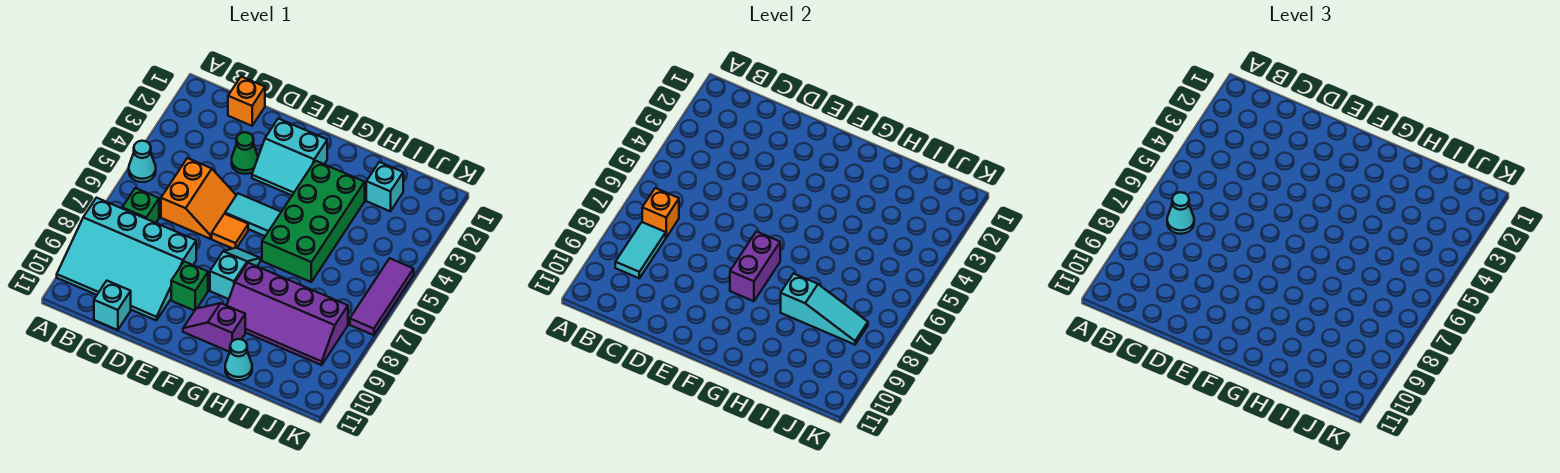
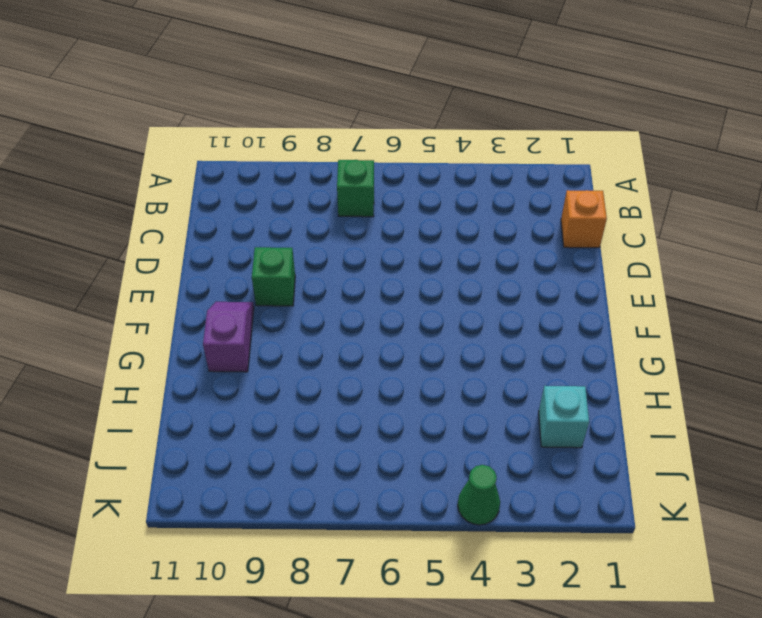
green 1x1 cone [458,465,500,525] -> green 1x1 cone moved to [232,132,258,174]
none -> cyan 1x1 cone [129,141,156,182]
none -> cyan 3x4 slope [57,198,196,320]
none -> orange 2x2 slope [161,158,236,239]

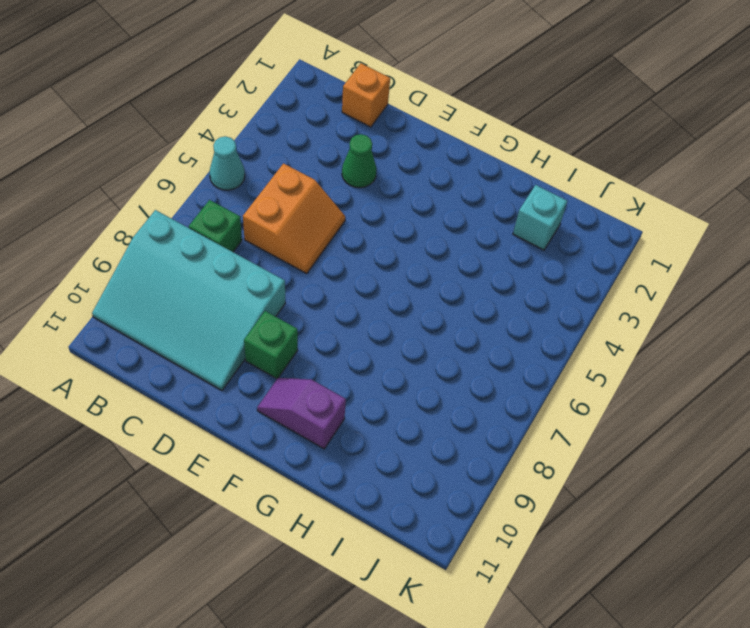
none -> cyan 1x1 brick [94,281,131,330]
none -> cyan 2x2 slope [252,119,327,195]
none -> cyan 1x2 tile [225,193,281,236]

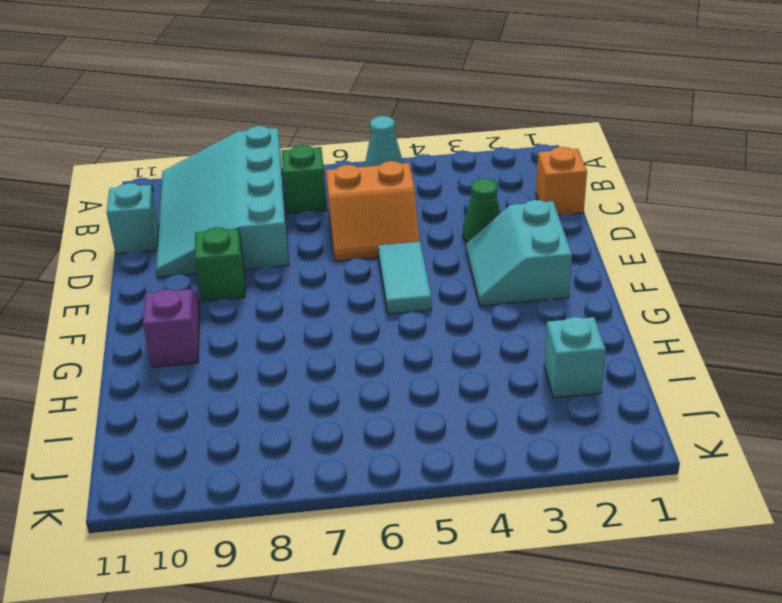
none -> orange 1x1 tile [212,214,248,249]
none -> cyan 1x2 slope [210,248,260,299]
none -> green 2x4 brick [262,161,365,282]

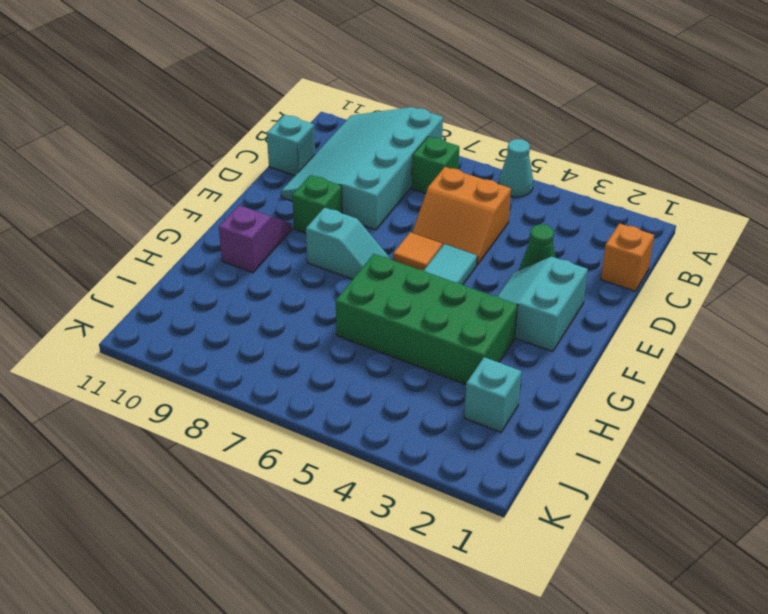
none -> purple 2x4 slope [227,263,348,365]
none -> cyan 1x1 cone [225,339,252,380]
none -> purple 1x3 tile [350,258,414,335]

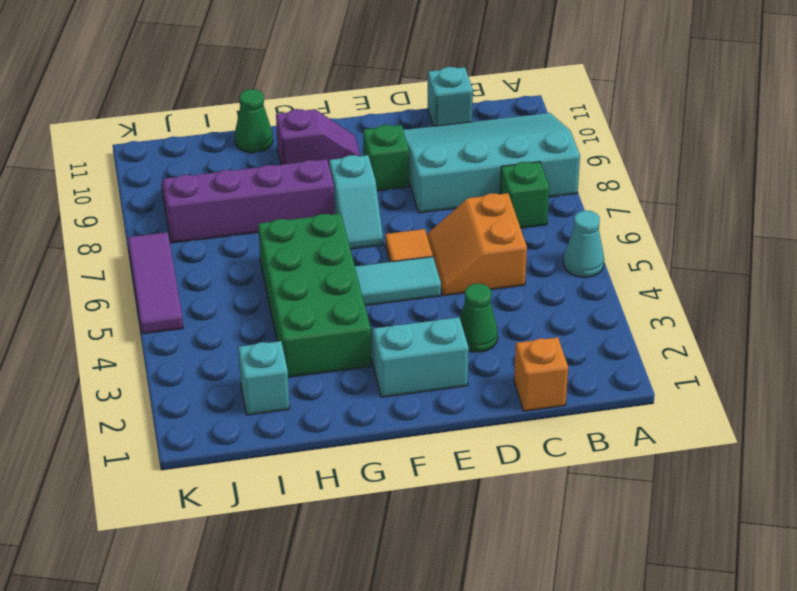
green 1x1 cone [235,89,273,153] -> cyan 1x1 cone [225,339,252,380]
none -> orange 1x1 brick [642,188,679,237]
none -> cyan 1x2 tile [615,222,666,278]
none -> purple 1x2 brick [730,231,780,301]

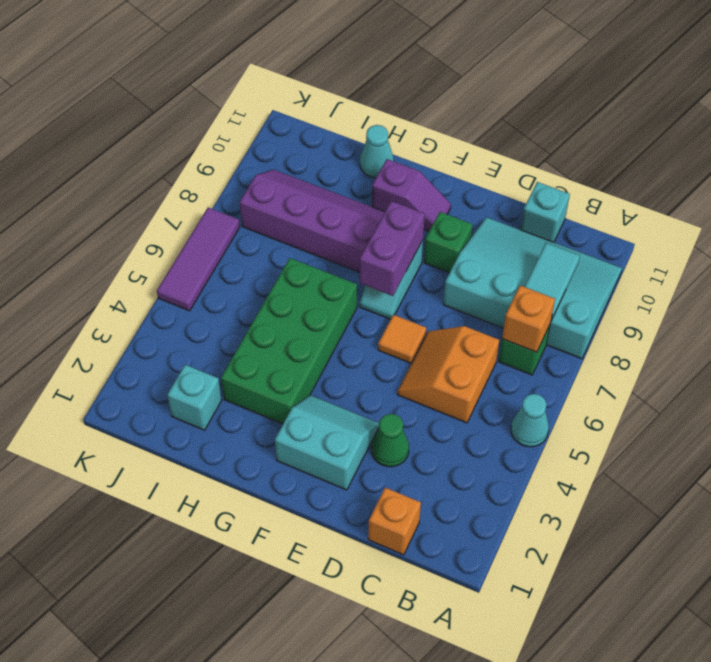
none -> cyan 1x2 tile [225,193,281,236]
none -> cyan 1x3 slope [781,274,868,345]
none -> cyan 1x1 cone [1167,192,1194,234]

